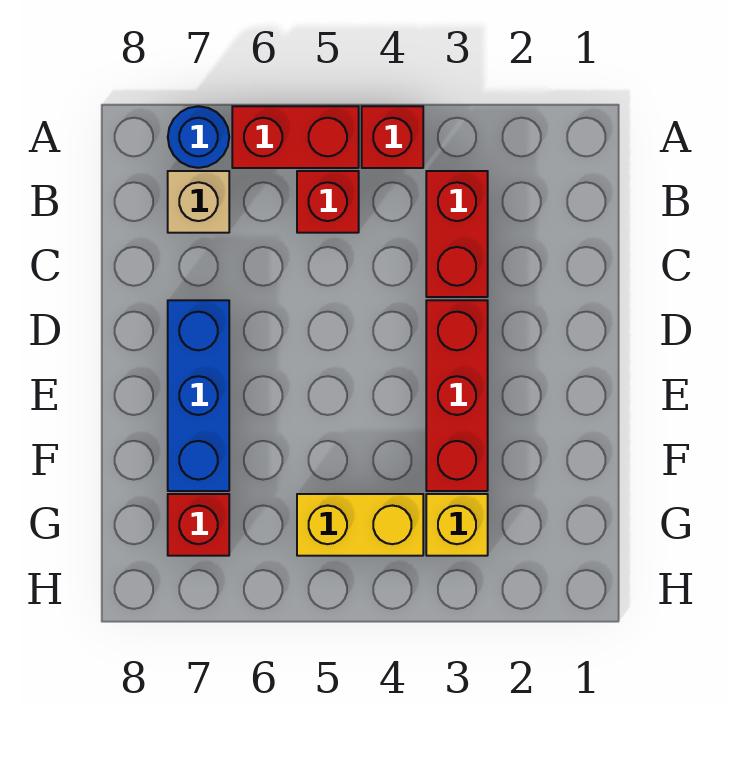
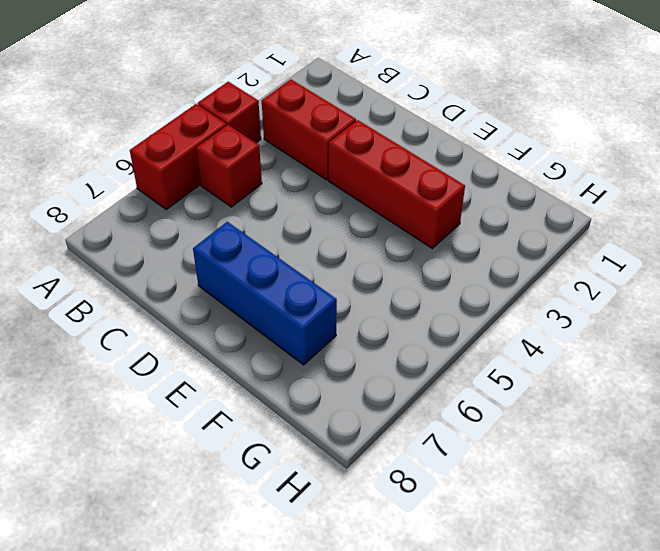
none -> blue 1x1 round brick [168,106,229,168]
none -> tan 1x1 brick [168,171,229,233]

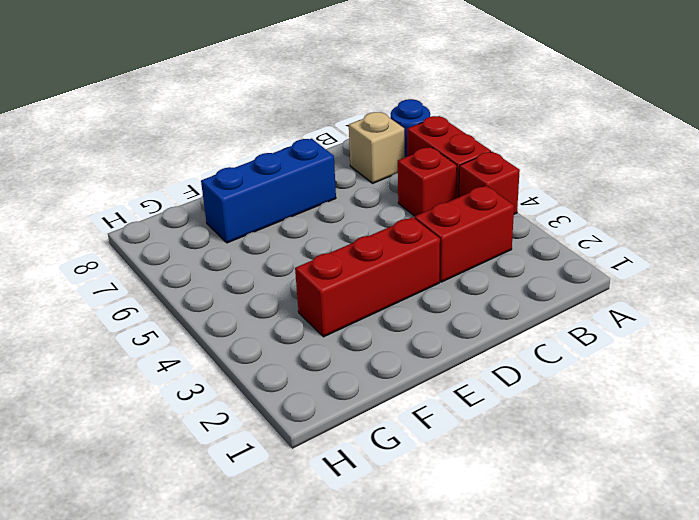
none -> yellow 1x1 brick [426,494,488,556]
none -> yellow 1x2 brick [297,494,423,556]

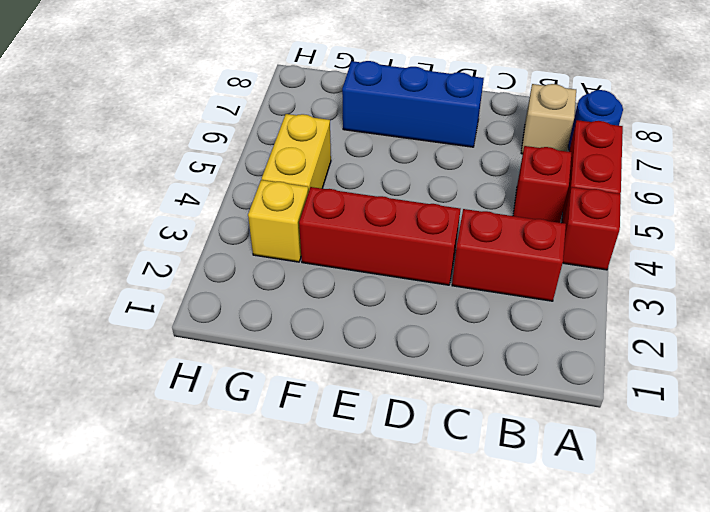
none -> red 1x1 brick [168,494,229,556]

